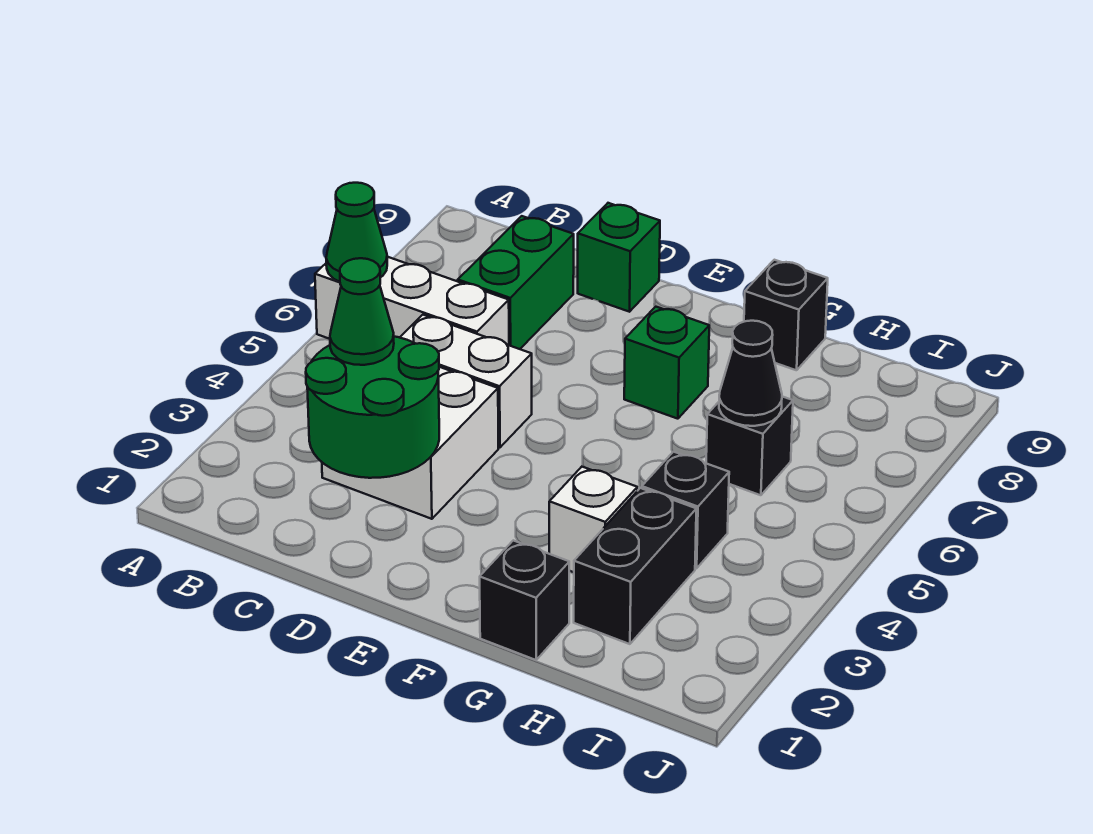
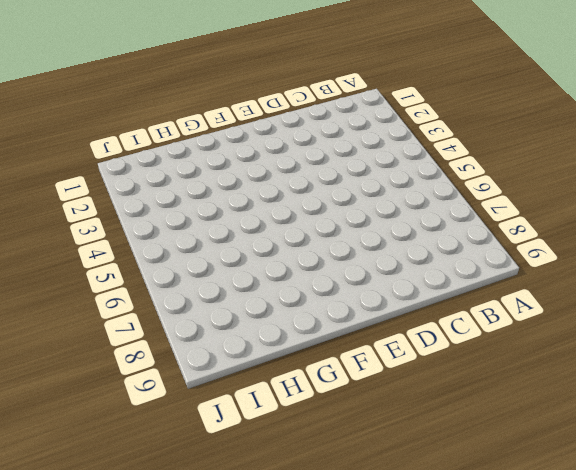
none -> white 1x3 brick [315,257,509,345]
none -> white 2x2 brick [322,367,498,519]
none -> white 1x2 brick [400,315,532,447]

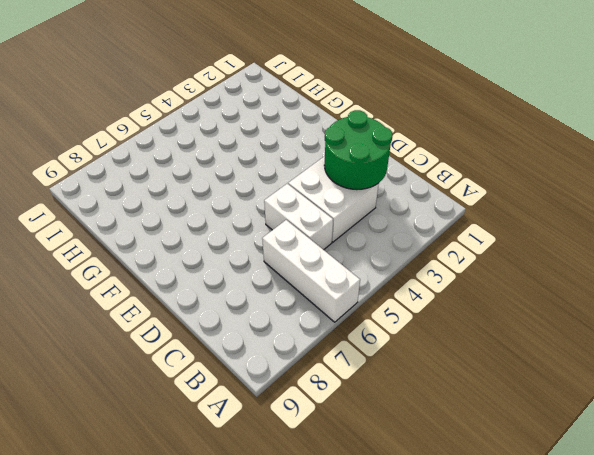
none -> green 1x2 brick [458,216,574,349]
none -> green 1x1 brick [578,203,660,312]
none -> green 1x1 brick [624,307,709,419]

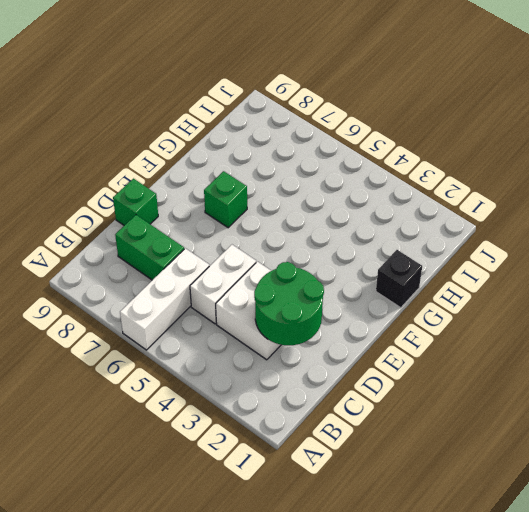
none -> white 1x1 brick [549,467,637,572]
none -> black 1x1 brick [744,260,828,370]
none -> black 1x2 brick [574,488,696,644]

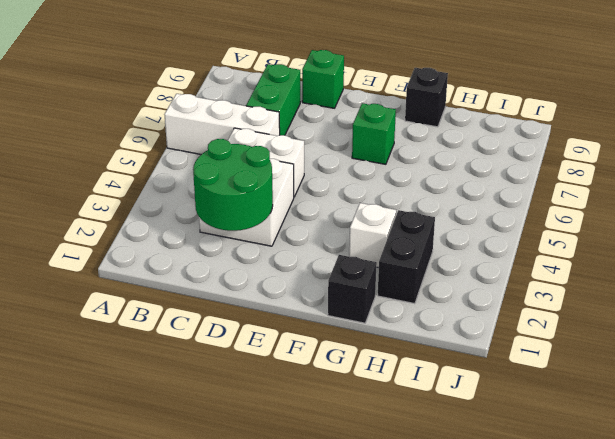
none -> black 1x1 brick [642,452,729,568]
none -> black 1x1 brick [706,397,793,495]
none -> green 1x1 cone [326,183,387,282]

